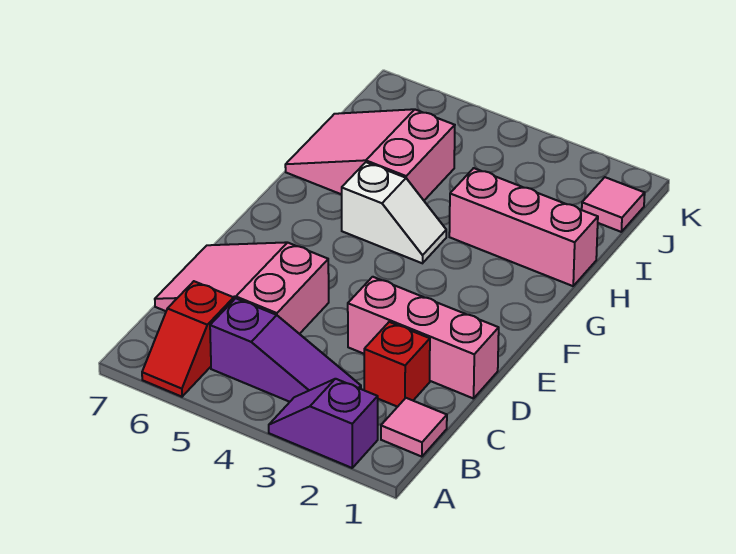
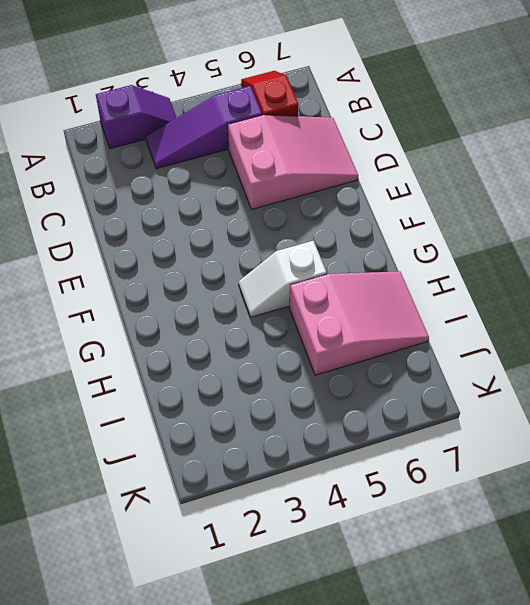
none -> pink 1x1 tile [381,398,447,457]
none -> red 1x1 brick [364,322,430,407]

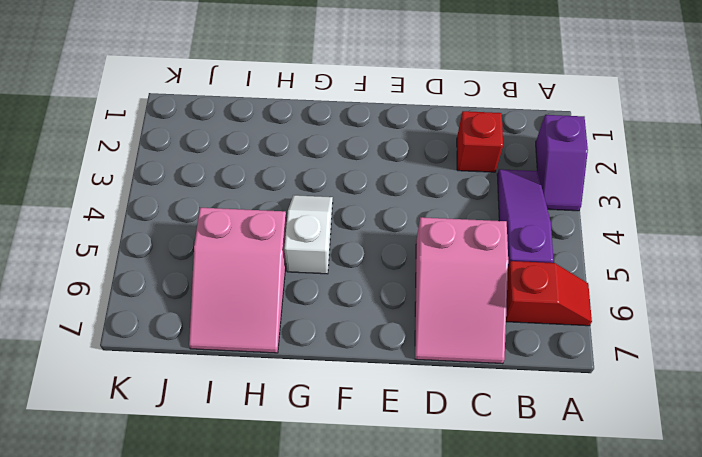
none -> pink 1x1 tile [381,398,447,457]
none -> pink 1x3 brick [348,277,499,399]

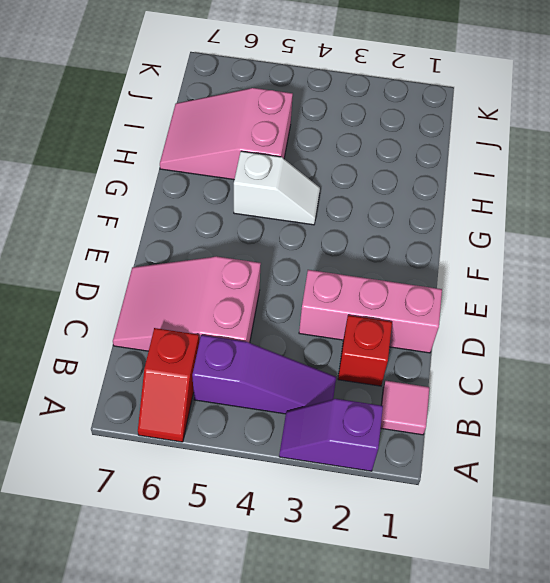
none -> pink 1x3 brick [449,168,598,286]
none -> pink 1x1 tile [582,177,645,232]

